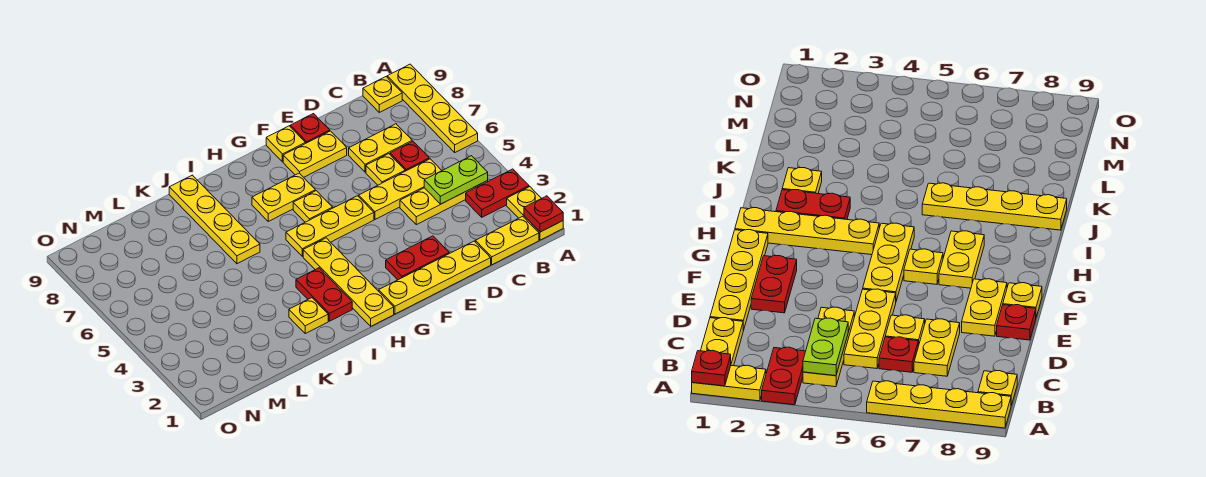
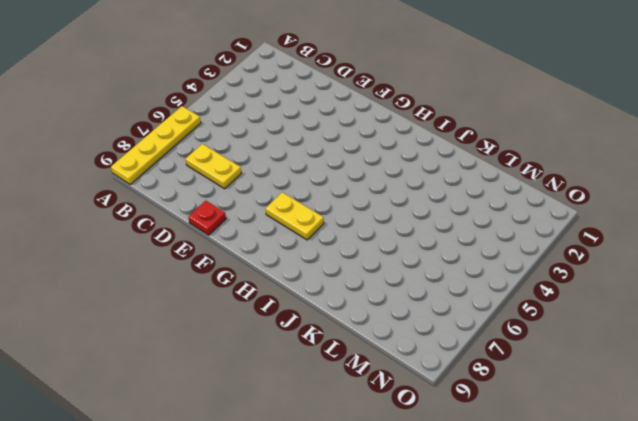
none -> yellow 1x2 plate [507,187,563,240]
none -> red 1x2 plate [466,169,529,217]
none -> yellow 1x2 plate [475,216,539,265]

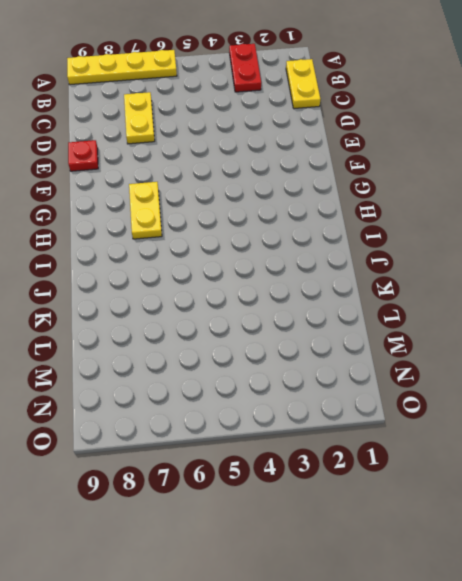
none -> yellow 1x2 plate [507,187,563,240]
none -> yellow 1x3 plate [400,181,488,225]
none -> yellow 1x1 plate [363,77,402,112]

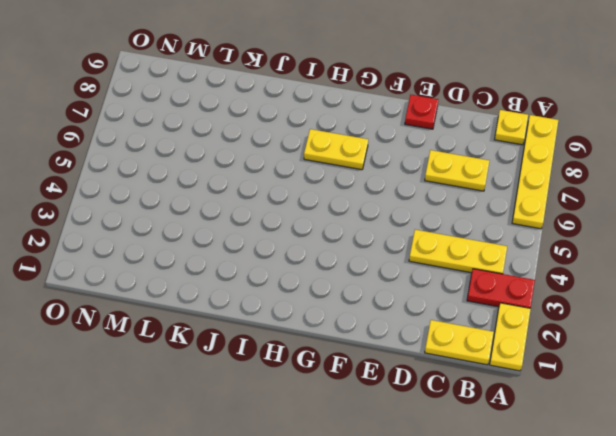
none -> yellow 1x3 plate [359,159,442,219]
none -> red 1x1 plate [390,141,429,171]
none -> yellow 1x4 plate [379,241,491,314]

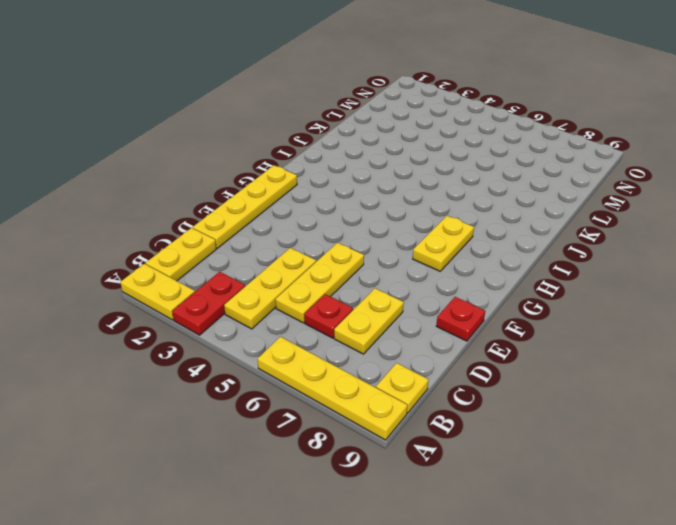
none -> yellow 1x1 plate [366,154,405,185]
none -> red 1x2 plate [386,236,449,280]
none -> yellow 1x2 plate [283,131,347,177]

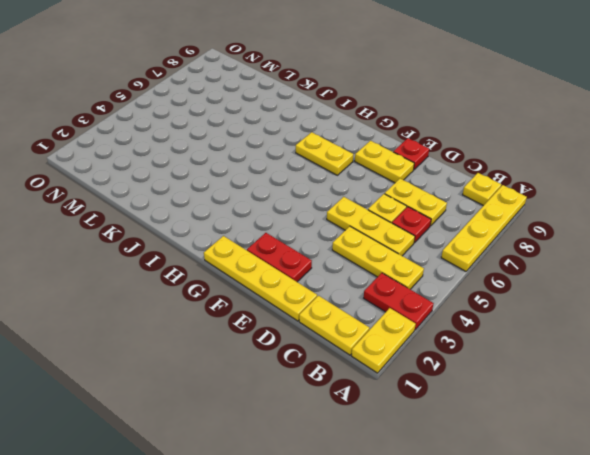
none -> yellow 1x3 plate [286,196,374,256]
none -> yellow 1x1 plate [266,126,306,162]
none -> yellow 1x1 plate [293,191,333,222]

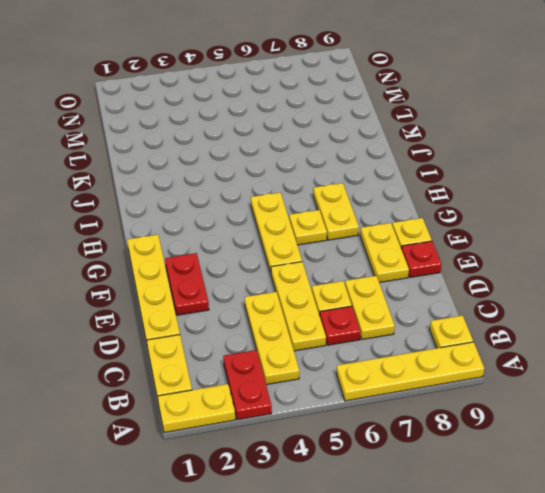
none -> yellow 1x4 plate [303,238,394,326]
none -> red 1x2 plate [296,268,352,321]
none -> yellow 1x1 plate [289,298,328,334]

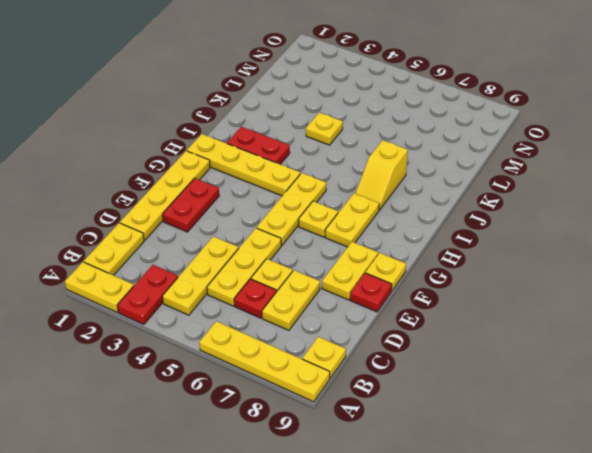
yellow 1x2 slope [355,140,408,210] -> yellow 1x4 plate [169,175,260,264]
yellow 1x1 plate [306,113,343,145] -> yellow 1x1 plate moved to [289,298,328,334]
none -> red 1x1 plate [524,196,563,232]
none -> lime 1x2 plate [424,156,488,204]

